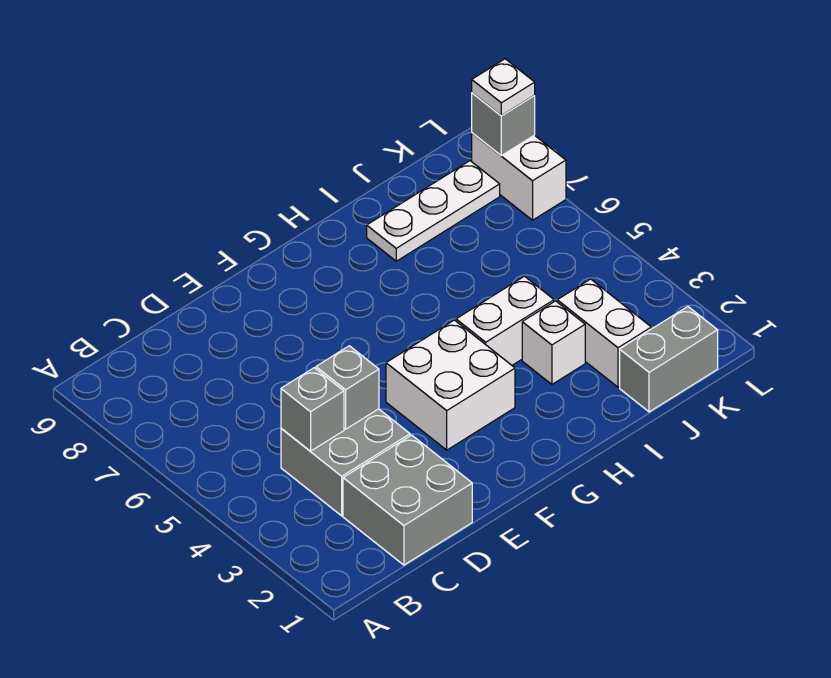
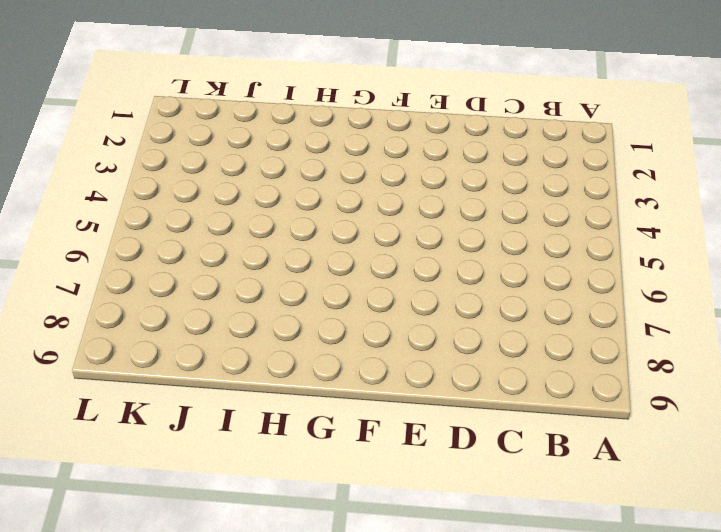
none -> grey 2x2 brick [343,435,472,565]
none -> grey 2x2 brick [281,409,410,516]
none -> white 2x2 brick [386,320,515,450]

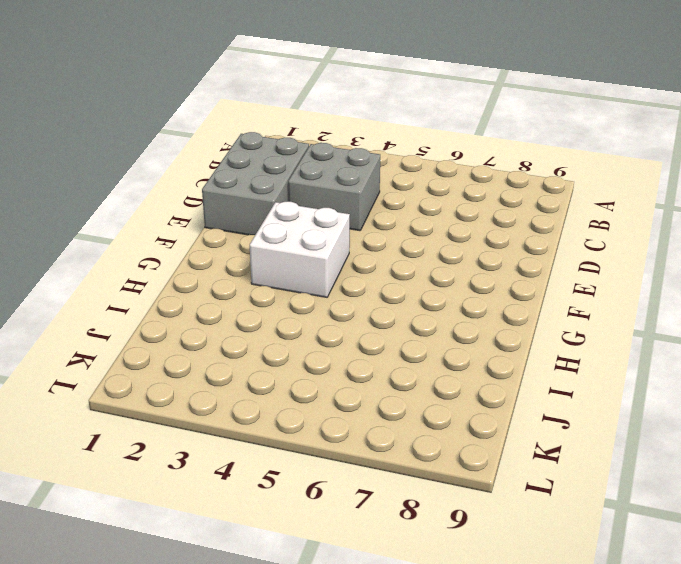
grey 2x3 brick [202,132,309,235] -> grey 2x2 brick [343,435,472,565]
none -> white 1x2 brick [456,276,554,365]
none -> white 1x1 brick [522,301,585,384]
none -> white 1x3 plate [367,161,500,261]

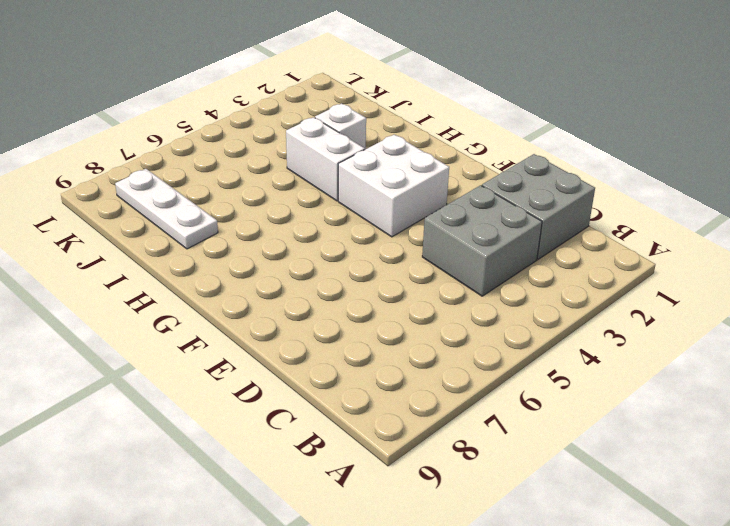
none -> grey 1x2 brick [620,307,718,412]
none -> white 1x2 brick [557,279,651,387]
none -> white 1x2 brick [472,133,566,220]

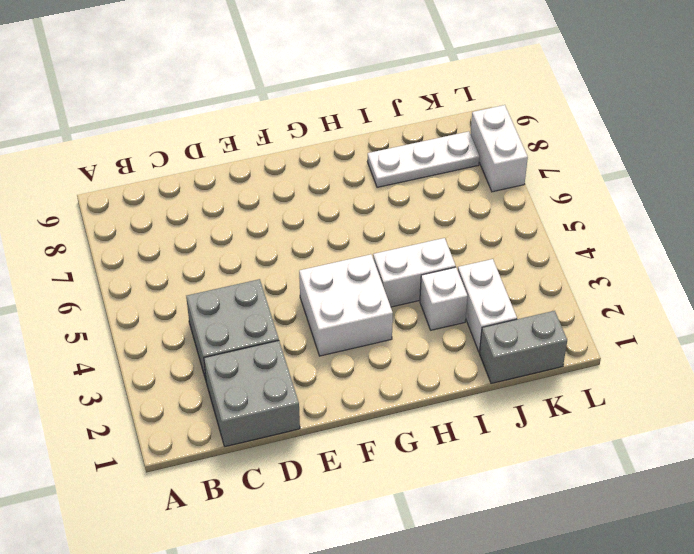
none -> grey 1x1 brick [281,368,344,451]
none -> grey 1x1 brick [316,346,379,429]
none -> grey 1x1 brick [472,93,535,156]

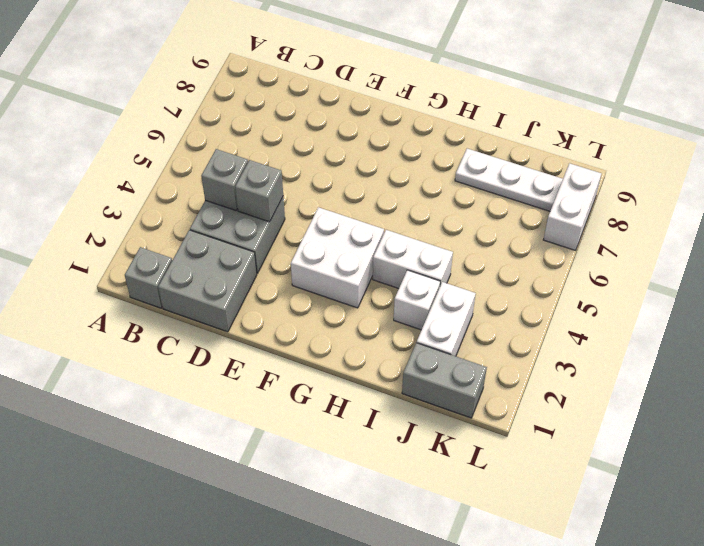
grey 1x1 brick [125,247,172,308] -> grey 1x1 brick moved to [472,93,535,156]
none -> white 1x1 plate [472,59,535,116]

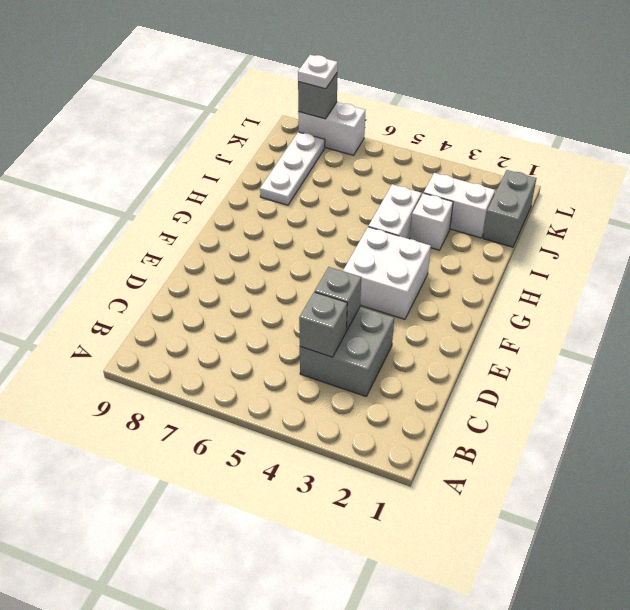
none -> grey 2x2 brick [343,435,472,565]

